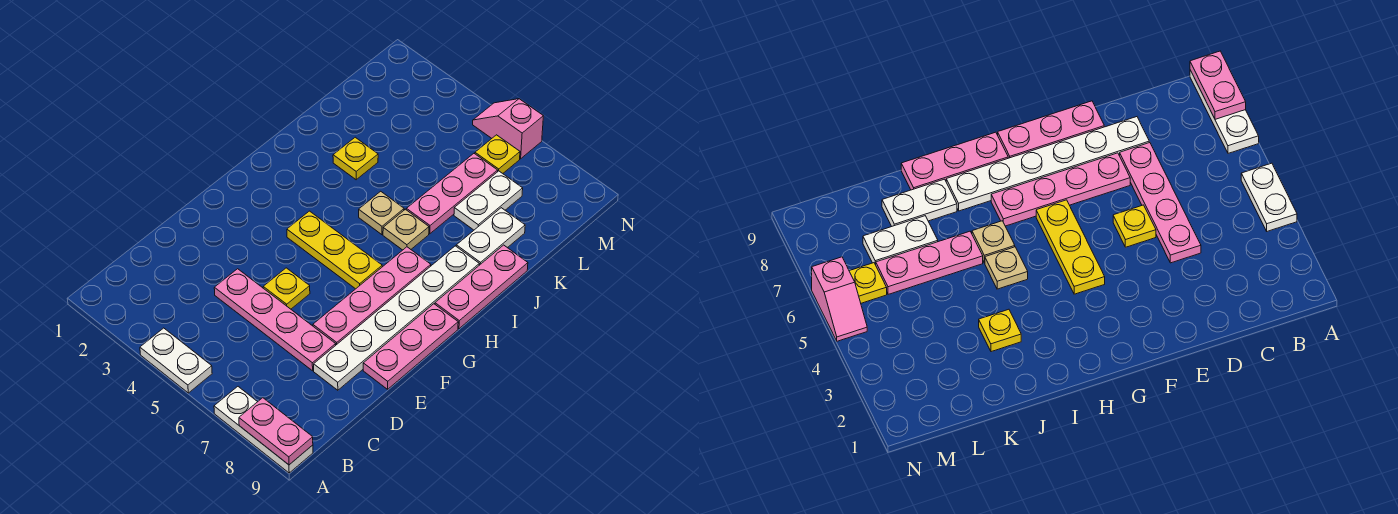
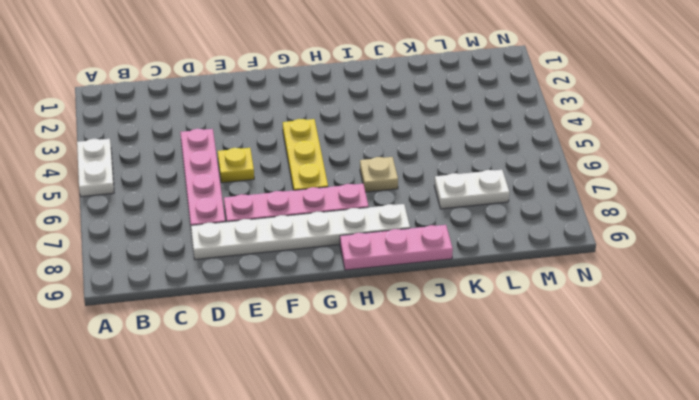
none -> white 1x3 plate [214,387,313,473]
none -> pink 1x3 plate [363,304,458,389]
none -> tan 1x1 plate [359,191,404,235]

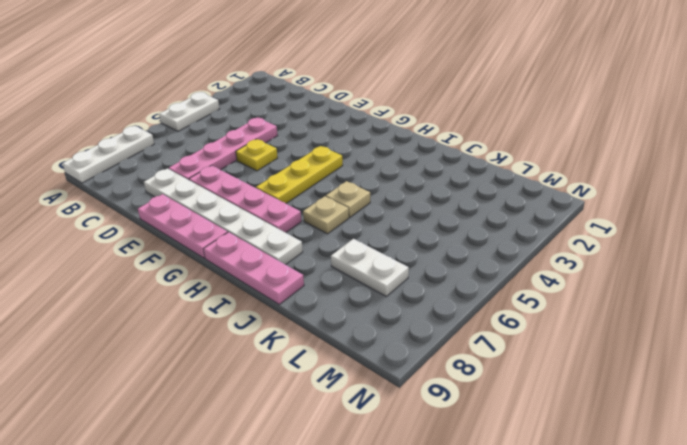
none -> yellow 1x1 plate [333,137,378,180]
none -> pink 1x3 plate [406,154,498,234]
none -> white 1x2 plate [456,208,525,265]

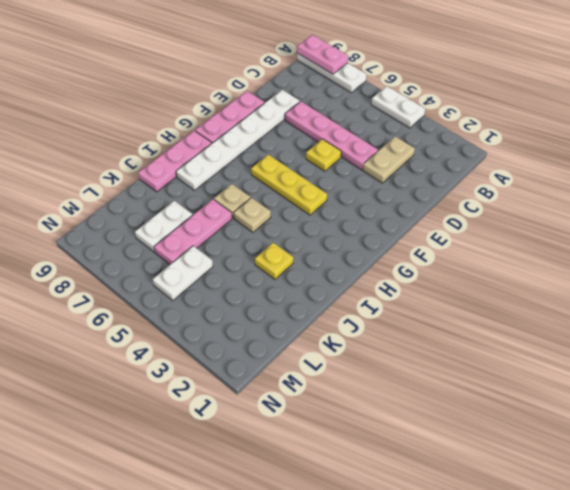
tan 1x2 plate [363,136,415,183] -> none
white 1x2 plate [153,246,213,301] -> white 1x2 plate moved to [456,208,525,265]
none -> pink 1x4 plate [313,247,431,345]
none -> yellow 1x1 plate [475,135,520,173]
none -> pink 1x2 slope [473,99,543,159]

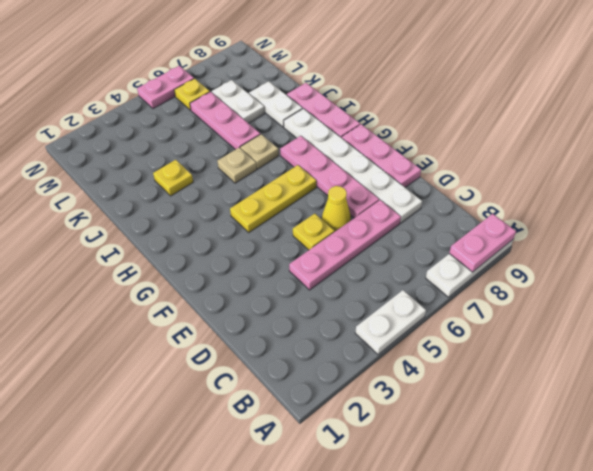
yellow 1x1 cone [322,186,351,231] -> none
pink 1x2 plate [137,66,194,109] -> pink 1x2 slope [473,99,543,159]

